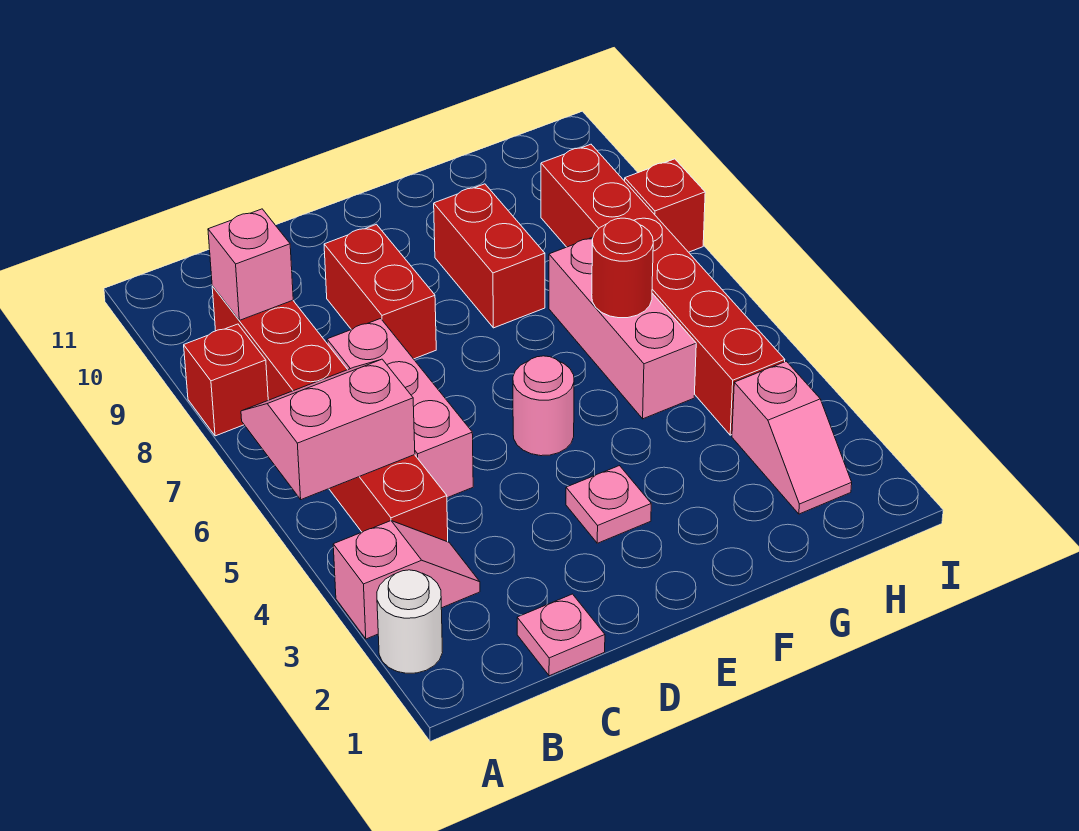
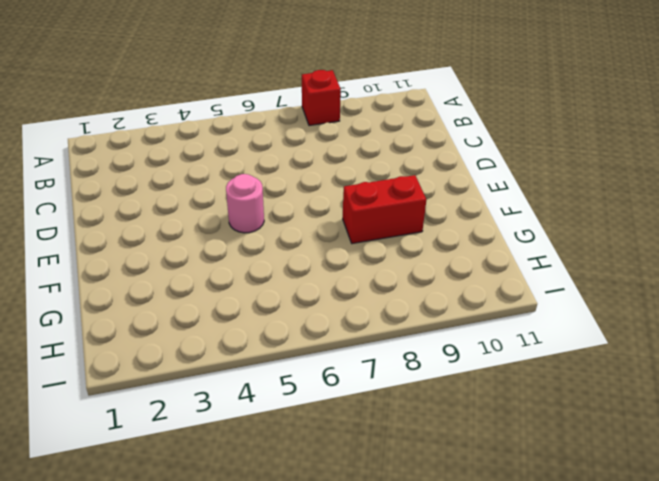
none -> white 1x1 round brick [377,570,443,673]
none -> pink 1x2 slope [333,521,480,639]
none -> red 1x6 brick [212,286,448,542]

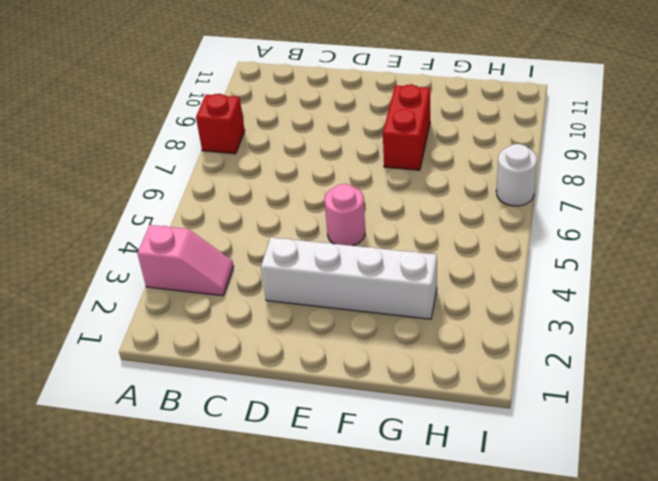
white 1x4 brick [261,237,437,319] -> pink 1x1 plate [566,466,651,543]
white 1x1 round brick [496,144,537,206] -> white 1x1 round brick moved to [377,570,443,673]
none -> red 1x6 brick [212,286,448,542]
none -> pink 1x1 plate [517,594,605,676]
none -> pink 1x3 brick [327,319,473,498]

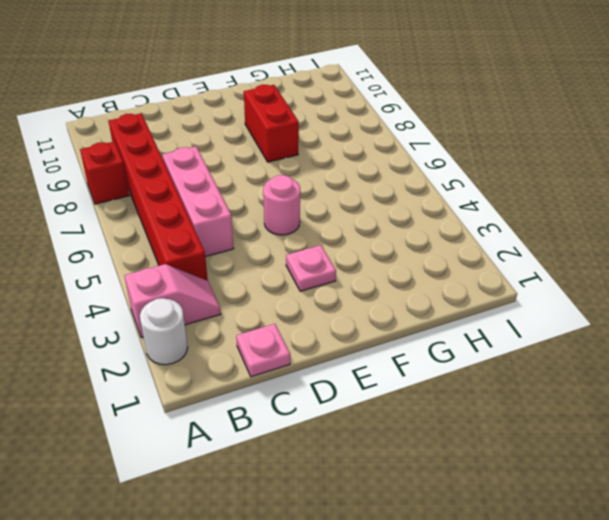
none -> red 1x2 brick [324,224,436,359]
none -> pink 1x3 brick [549,237,696,419]
none -> pink 1x2 slope [732,361,852,514]

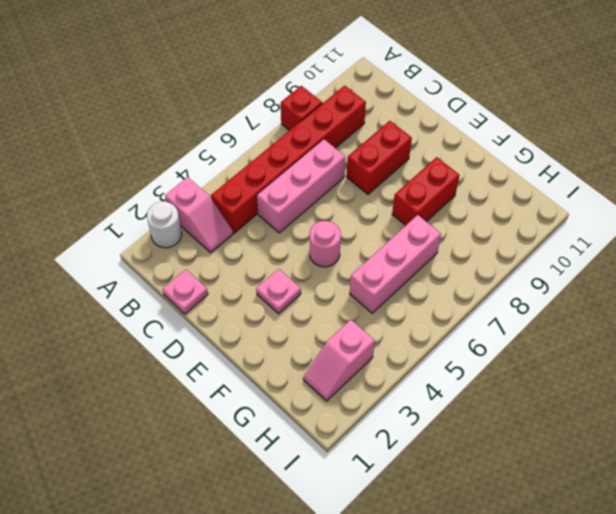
none -> red 1x6 brick [541,144,785,435]
none -> red 1x1 brick [625,159,705,252]
none -> pink 2x2 slope [241,359,415,500]

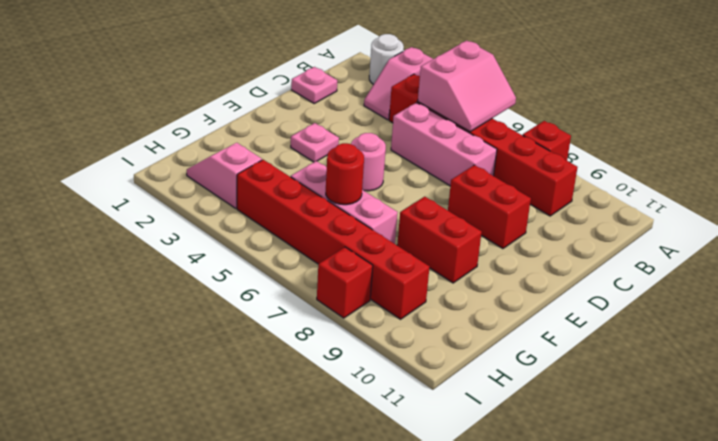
none -> pink 1x1 brick [208,209,293,320]

